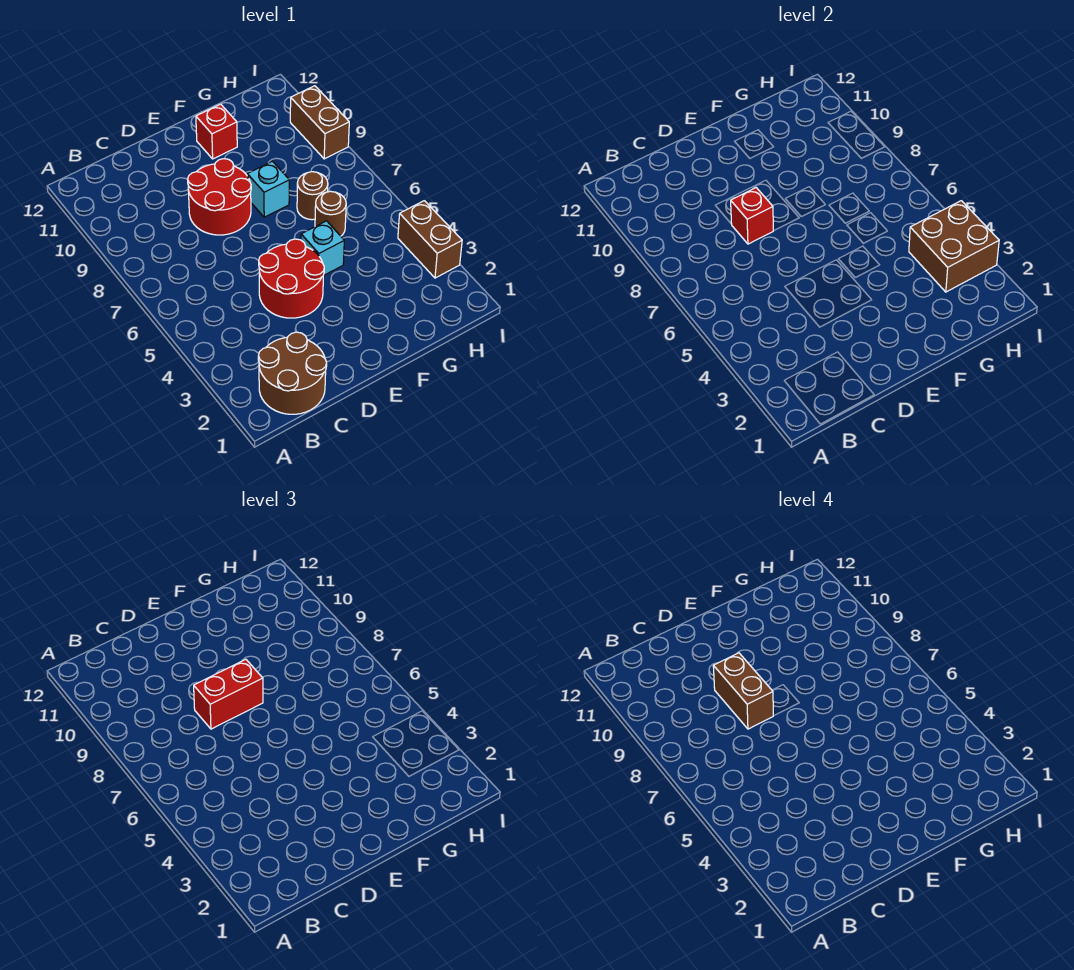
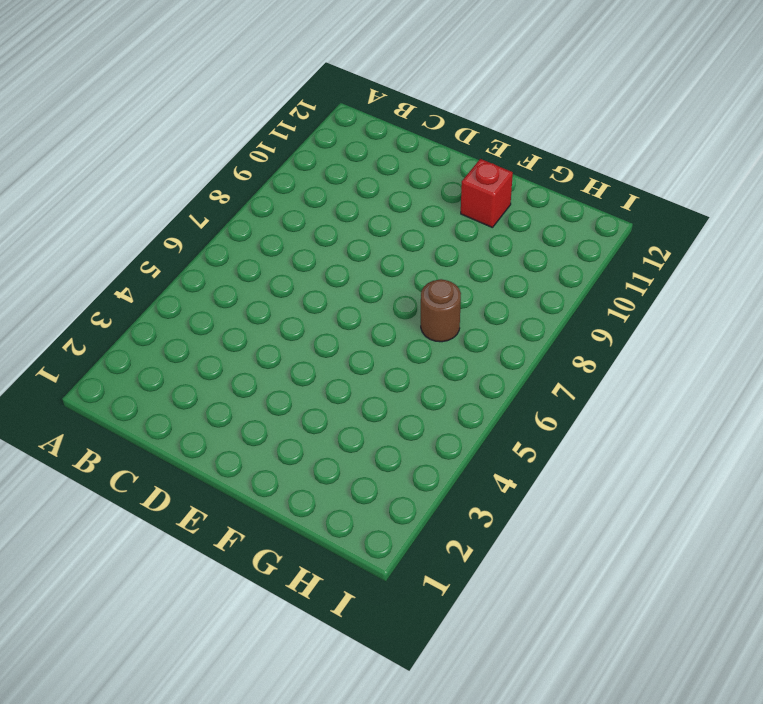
none -> brown 2x2 round brick [258,332,327,414]
none -> red 2x2 round brick [259,239,324,318]
none -> red 2x2 round brick [188,159,251,235]

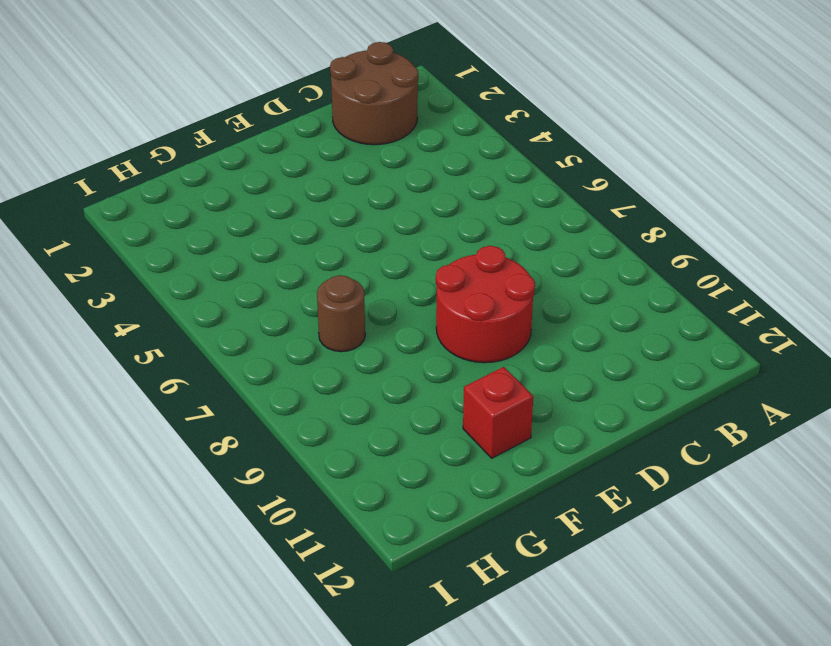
none -> red 2x2 round brick [259,239,324,318]
none -> cyan 1x1 brick [301,221,344,276]
none -> cyan 1x1 brick [247,161,289,217]

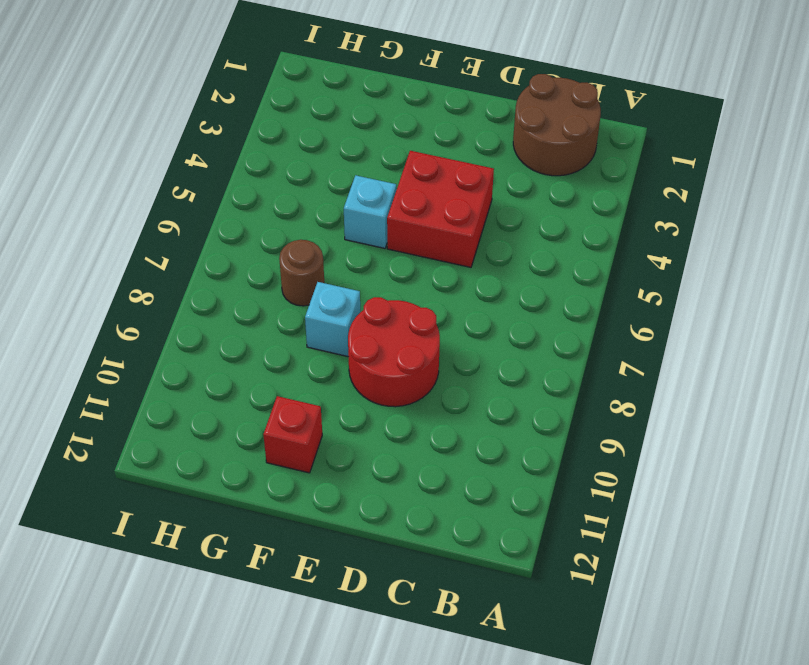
red 2x2 brick [387,151,494,267] -> red 2x2 round brick [259,239,324,318]
none -> brown 1x1 round brick [315,191,346,236]
none -> brown 1x2 brick [398,201,462,278]
none -> brown 1x2 brick [290,86,349,159]

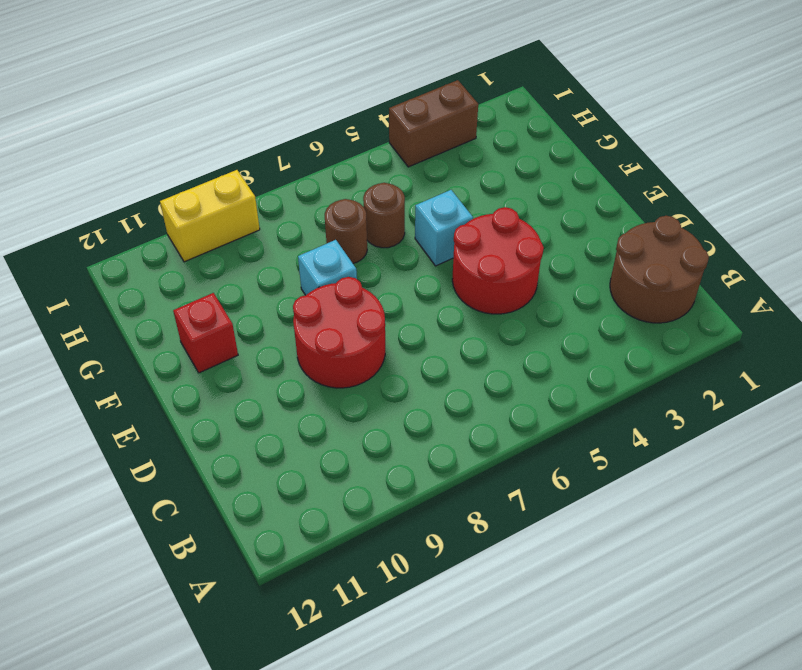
yellow 1x2 brick [160,170,260,262] -> brown 1x2 brick [290,86,349,159]
none -> red 1x1 brick [731,188,773,244]
none -> brown 2x2 brick [909,201,999,292]
none -> red 1x2 brick [194,659,263,729]

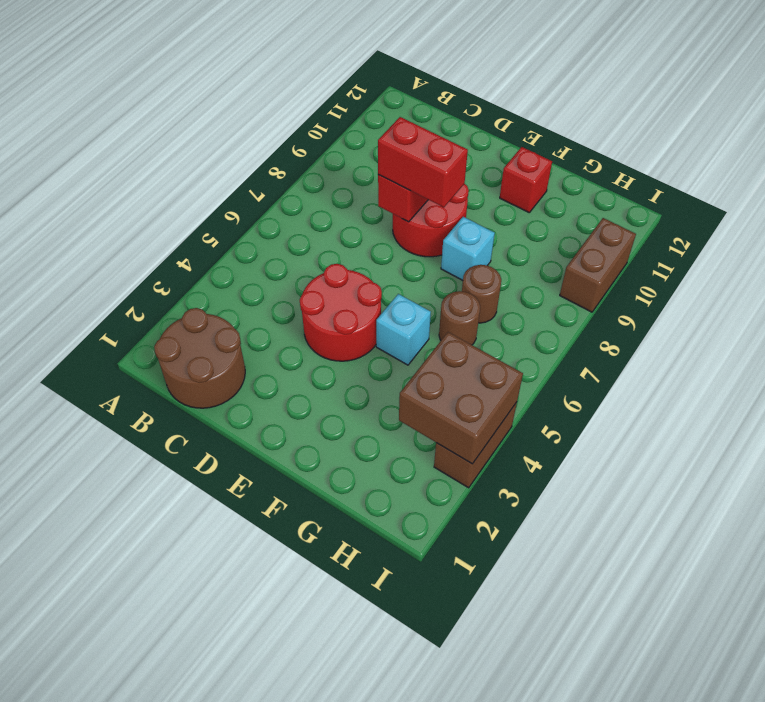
none -> brown 1x2 brick [713,653,773,729]

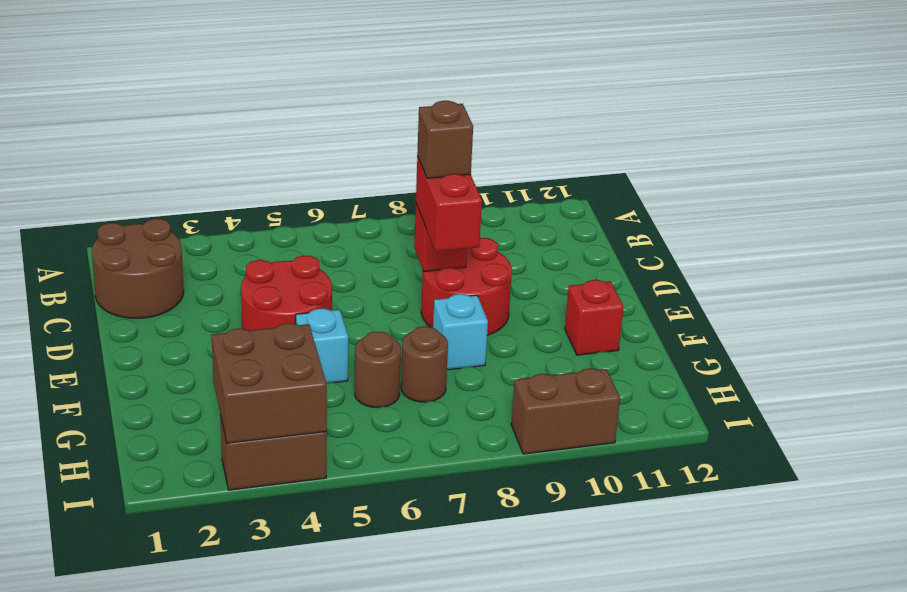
brown 1x1 brick [417,101,473,178] -> brown 1x2 brick [713,653,773,729]

